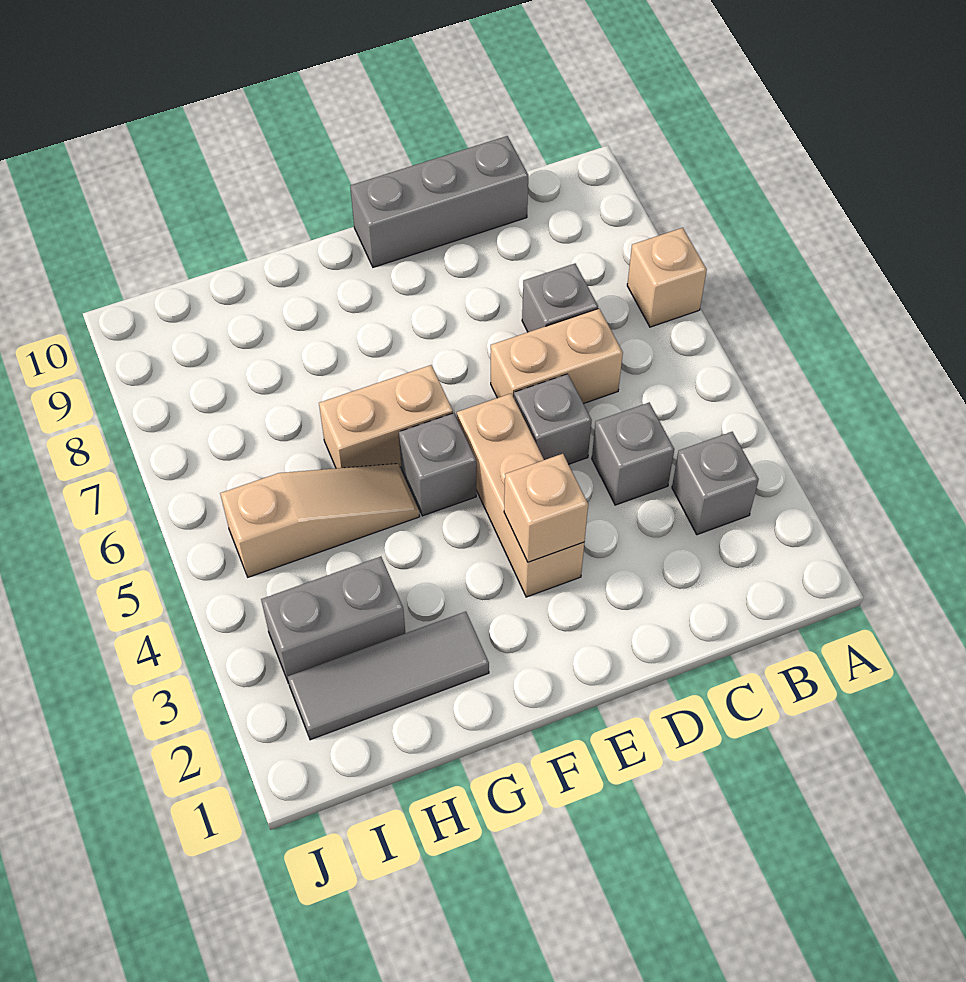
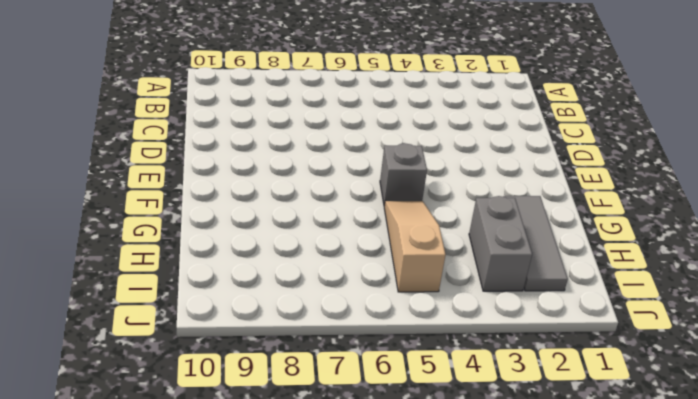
none -> tan 1x1 brick [627,228,707,327]
none -> grey 1x1 brick [672,432,759,535]
none -> grey 1x1 brick [592,403,674,505]

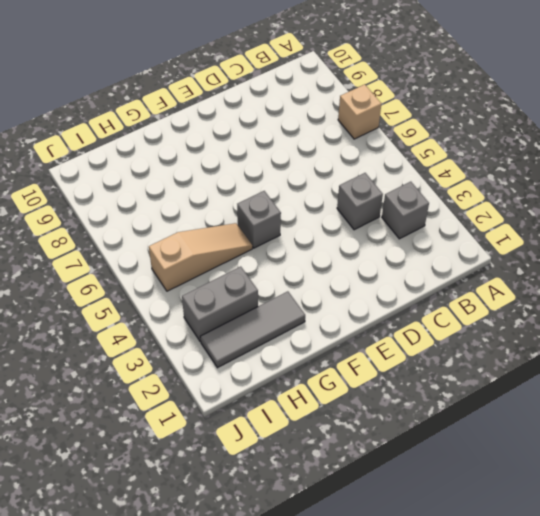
none -> tan 1x2 brick [491,309,623,404]
none -> grey 1x1 brick [522,264,598,332]
none -> grey 1x3 brick [350,136,528,267]

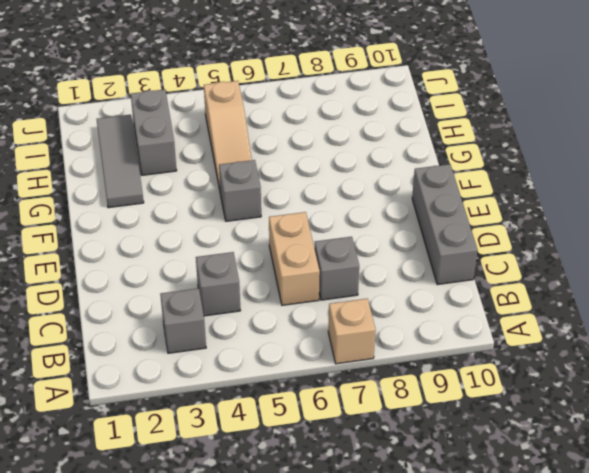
none -> grey 1x1 brick [514,374,592,464]
none -> tan 1x3 brick [457,394,584,597]
none -> tan 1x2 brick [319,365,453,468]

